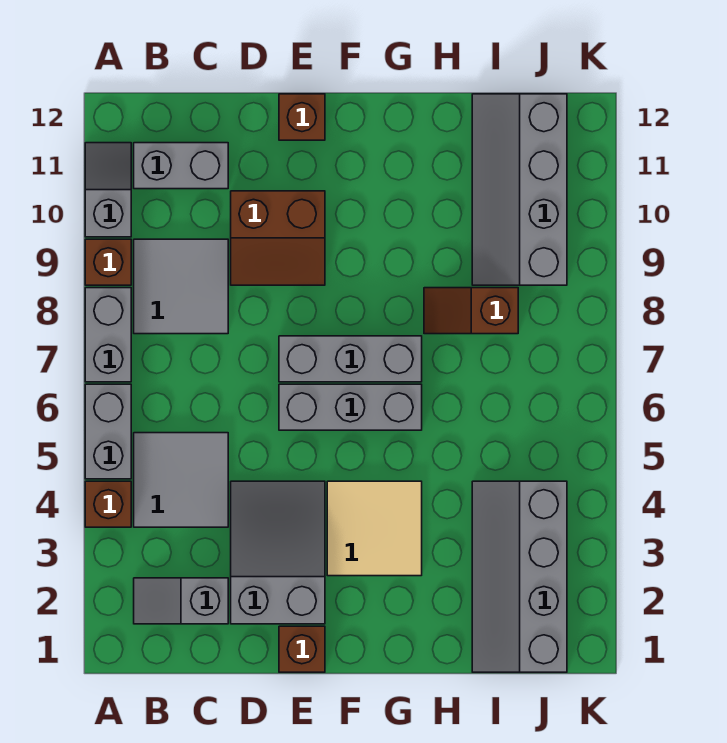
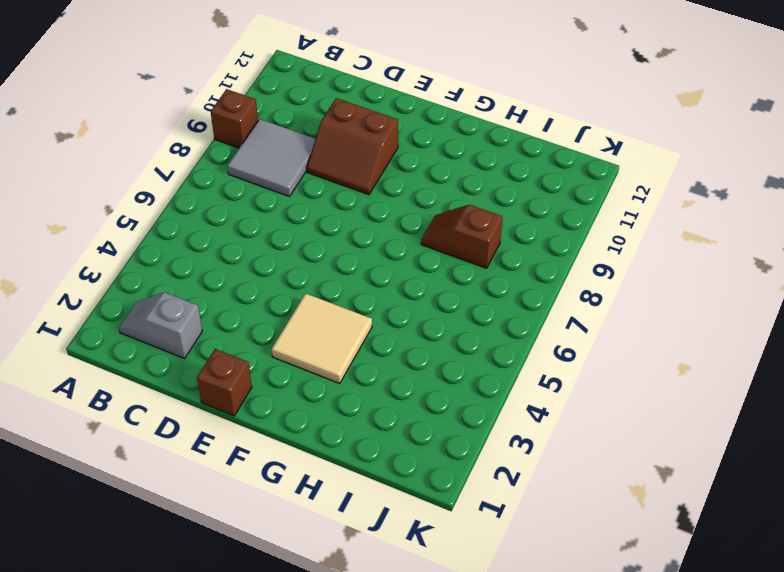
none -> brown 1x1 brick [85,481,131,527]
none -> grey 1x2 brick [85,384,131,479]
none -> grey 1x2 brick [85,288,131,382]

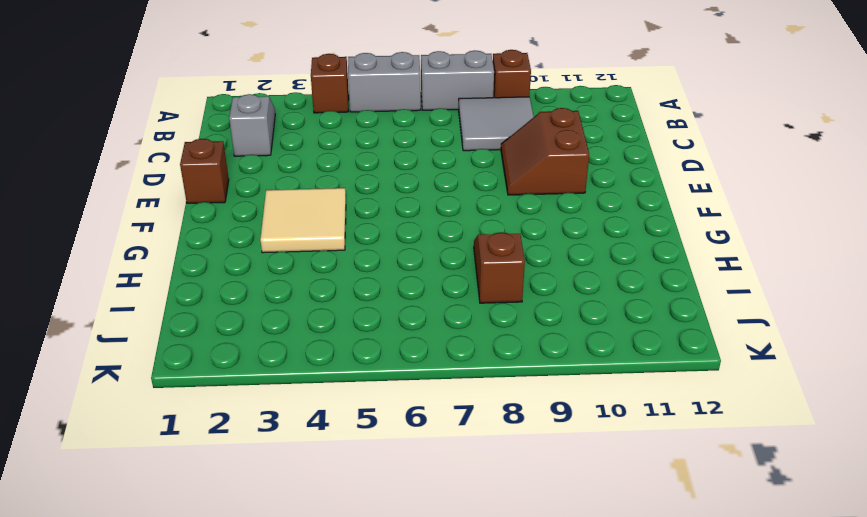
none -> grey 1x2 slope [85,143,131,237]
none -> grey 2x2 tile [134,433,228,527]
none -> grey 1x2 brick [134,143,228,189]

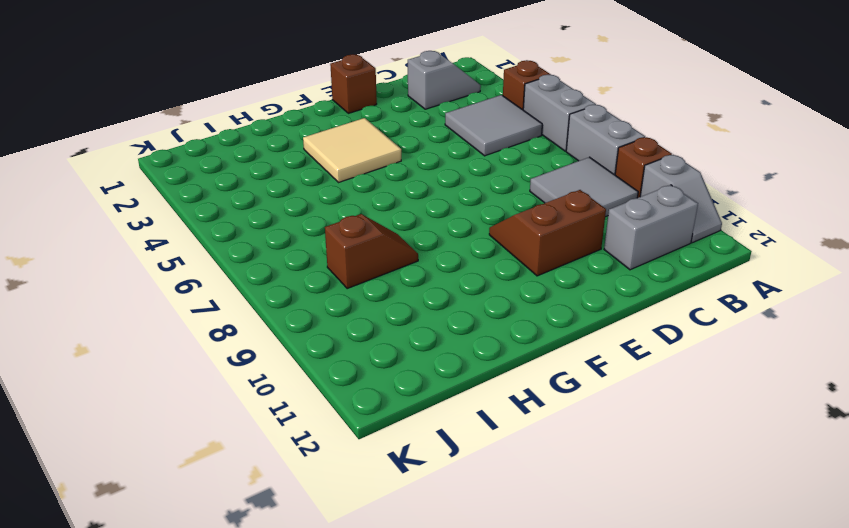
none -> grey 2x3 slope [231,481,325,624]
none -> grey 1x3 brick [279,384,422,430]
none -> grey 1x3 brick [279,336,422,382]

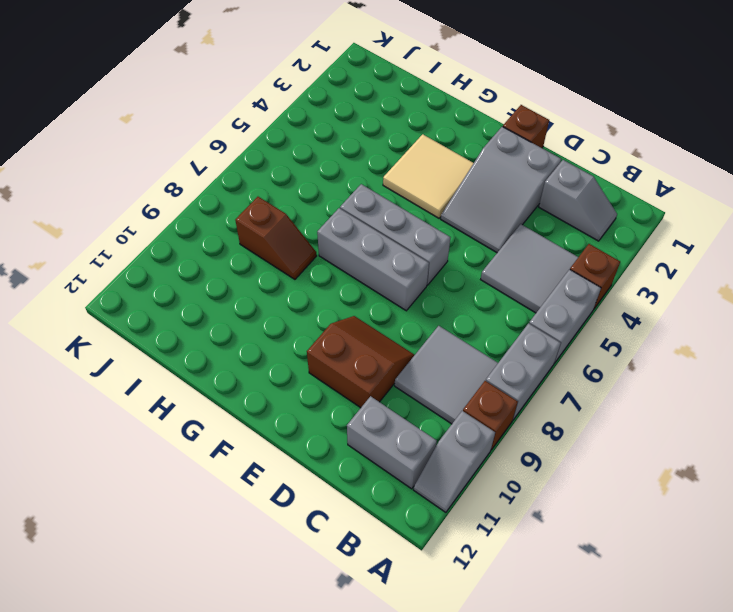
none -> brown 1x1 brick [279,94,325,140]
none -> grey 2x4 slope [472,481,567,672]
none -> grey 2x4 slope [472,94,567,285]

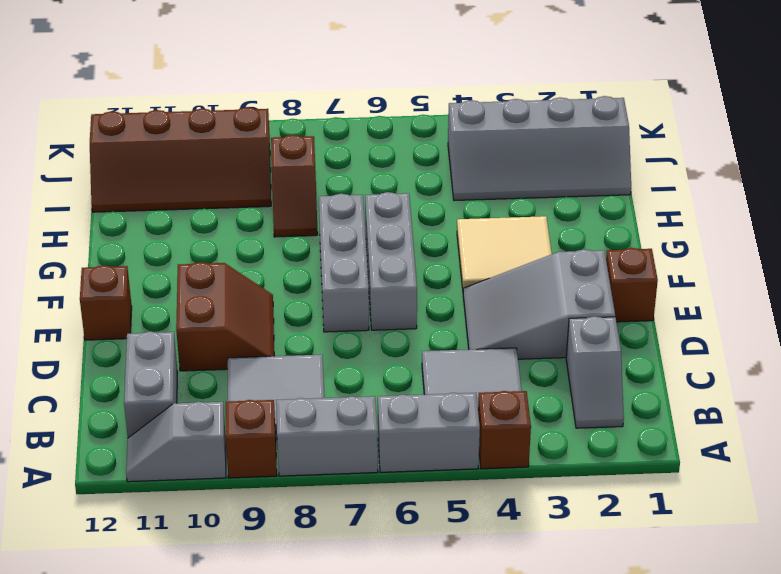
brown 2x4 slope [90,107,271,212] -> grey 2x4 slope [472,94,567,285]

